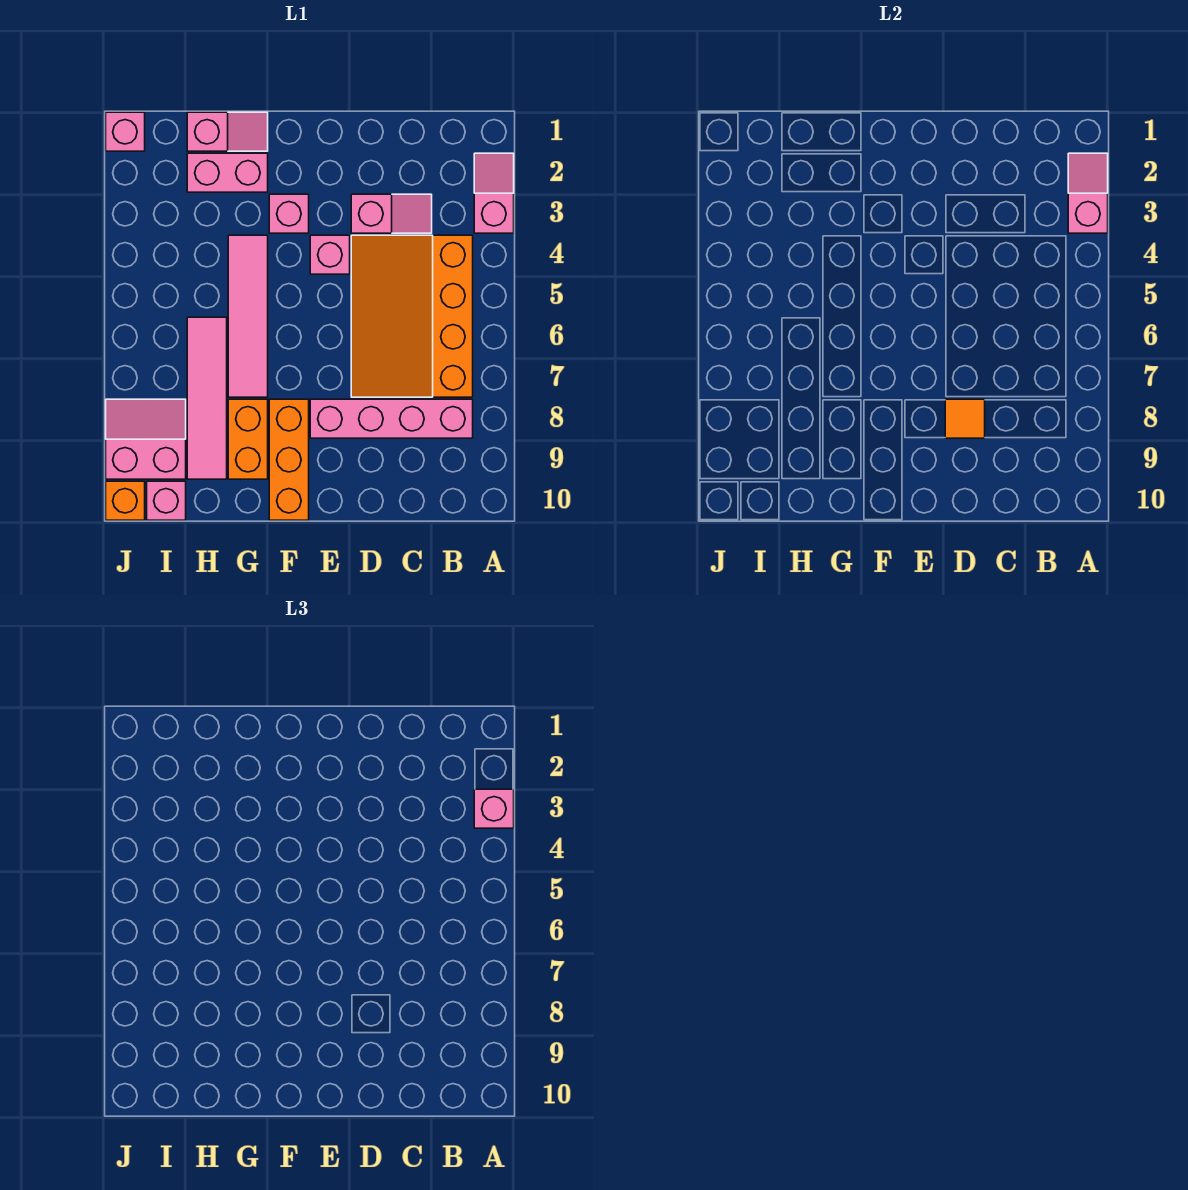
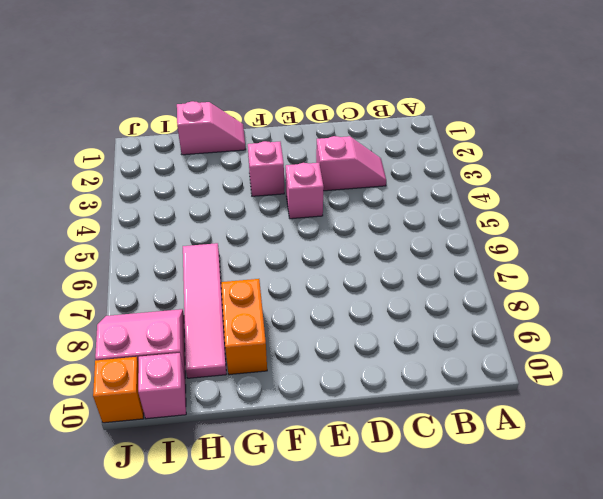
none -> pink 1x2 slope [474,153,514,233]
none -> orange 3x4 slope [351,235,473,397]
none -> pink 1x4 brick [310,399,473,438]

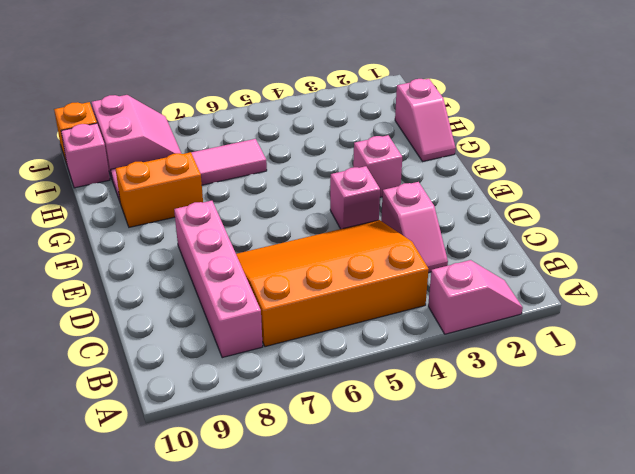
none -> orange 1x3 brick [269,399,309,520]
none -> pink 1x2 brick [187,153,268,192]
none -> pink 1x4 tile [228,235,268,397]

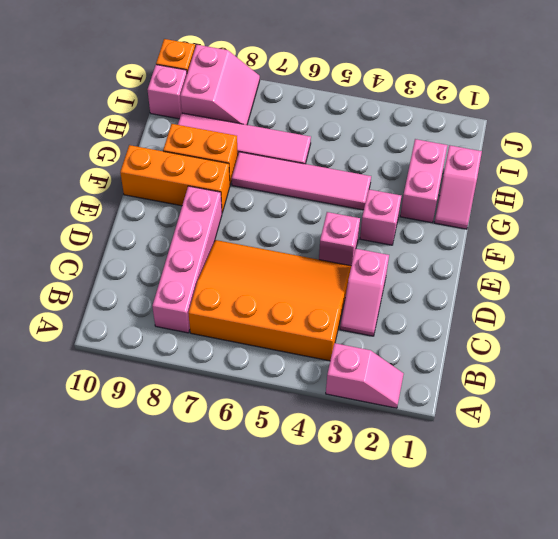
none -> pink 1x1 brick [106,112,145,151]
none -> pink 1x2 slope [1068,153,1108,233]
none -> orange 1x1 tile [945,399,985,438]

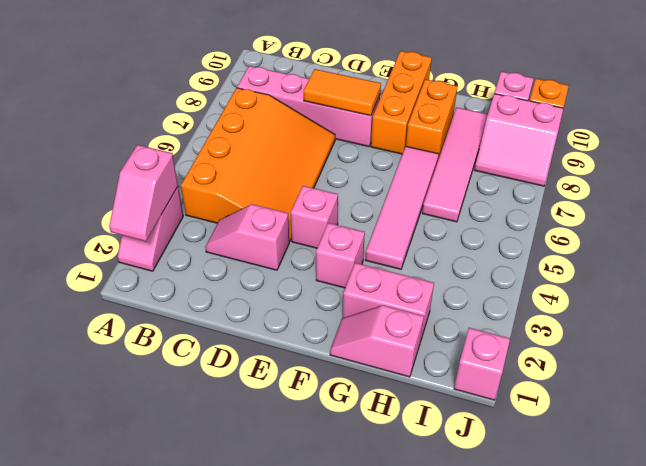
orange 1x2 tile [304,69,381,116] -> orange 1x1 tile [945,399,985,438]
none -> pink 1x1 brick [474,789,514,828]

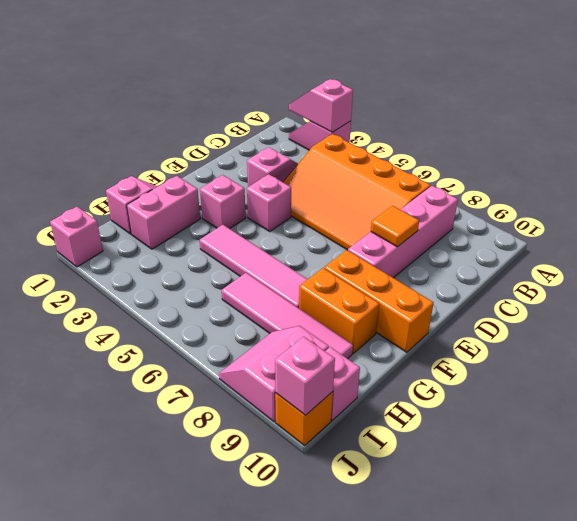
pink 1x1 brick [275,337,335,415] -> pink 1x1 brick moved to [474,789,514,828]

